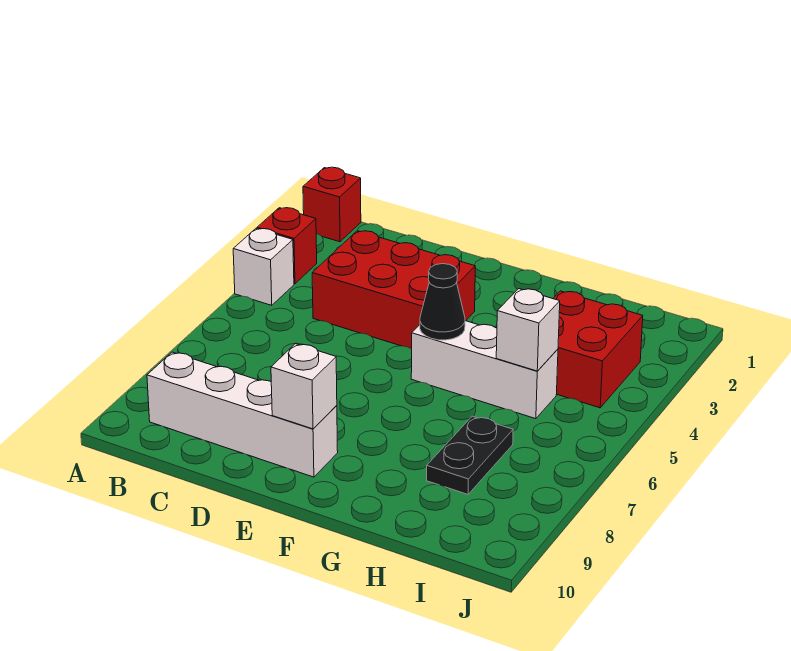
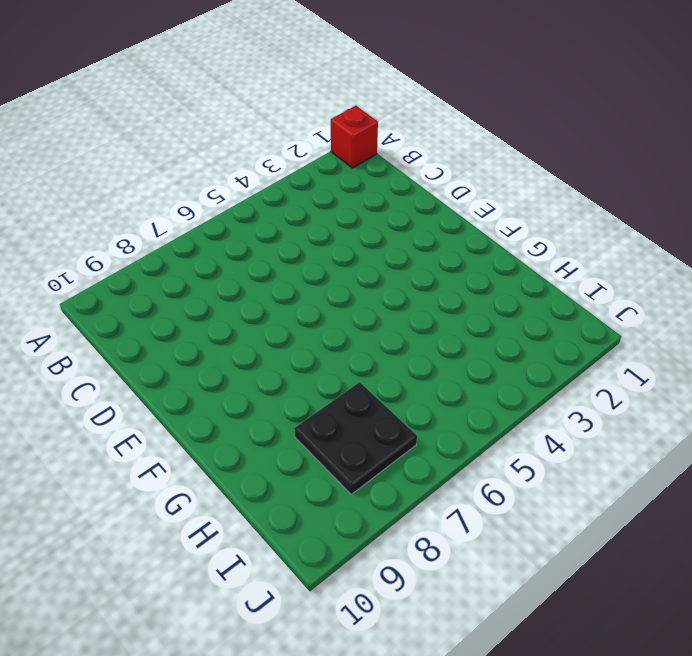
black 2x2 plate [294,382,417,494] -> black 1x2 plate [427,416,513,494]
none -> red 1x1 brick [257,208,317,284]
none -> white 1x1 brick [233,229,294,305]

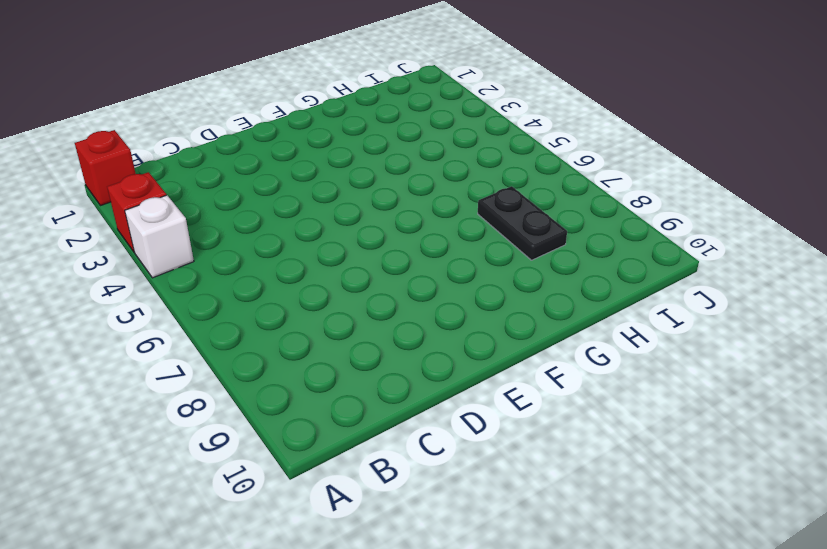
none -> white 1x4 brick [147,352,338,477]
none -> red 2x3 brick [312,231,475,349]

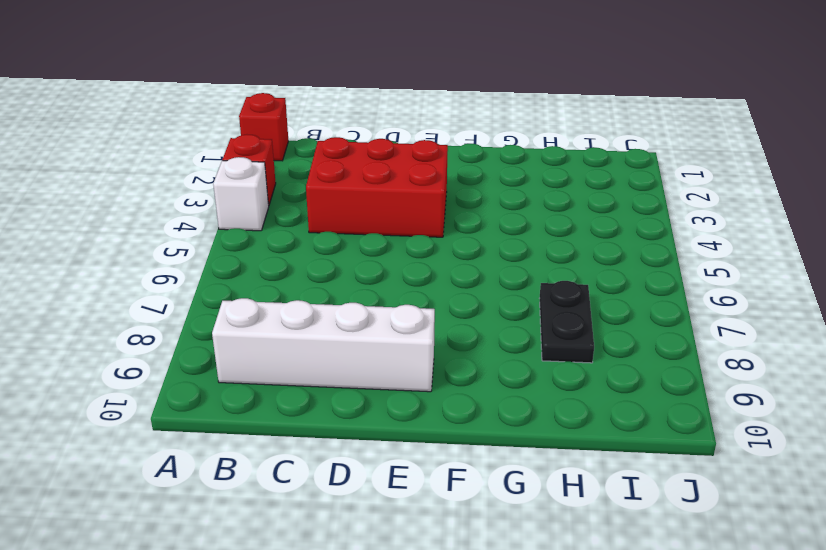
none -> white 1x3 brick [411,321,558,419]
none -> red 2x2 brick [553,291,643,408]

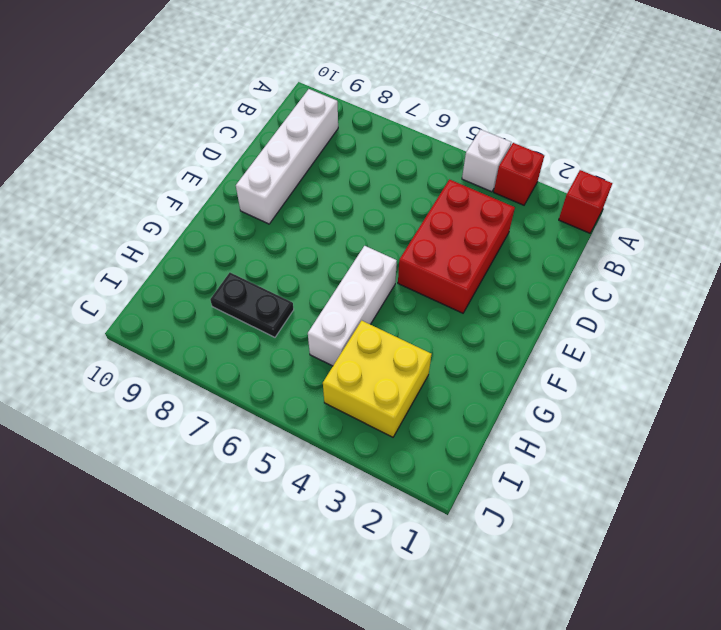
yellow 2x2 brick [323,321,432,437] -> red 2x2 brick [553,291,643,408]
none -> white 1x1 brick [271,344,337,429]
none -> black 1x1 cone [420,264,465,340]

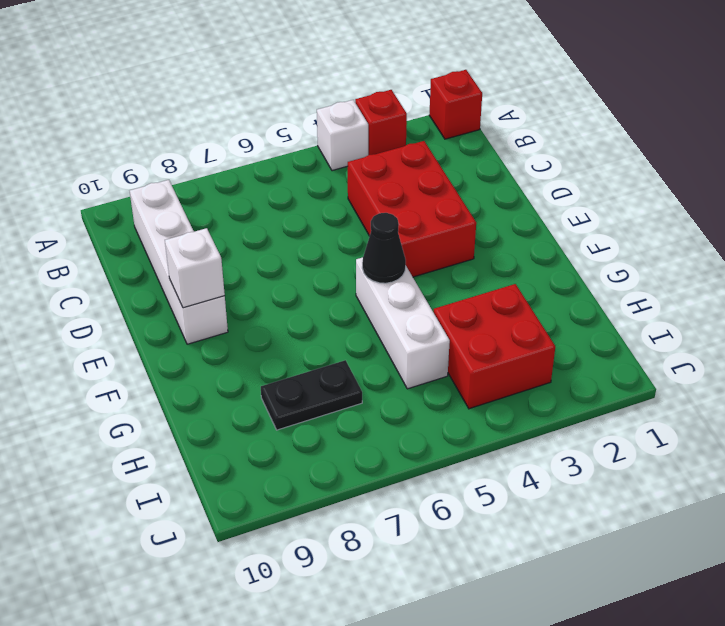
none -> white 1x1 brick [496,289,560,371]

